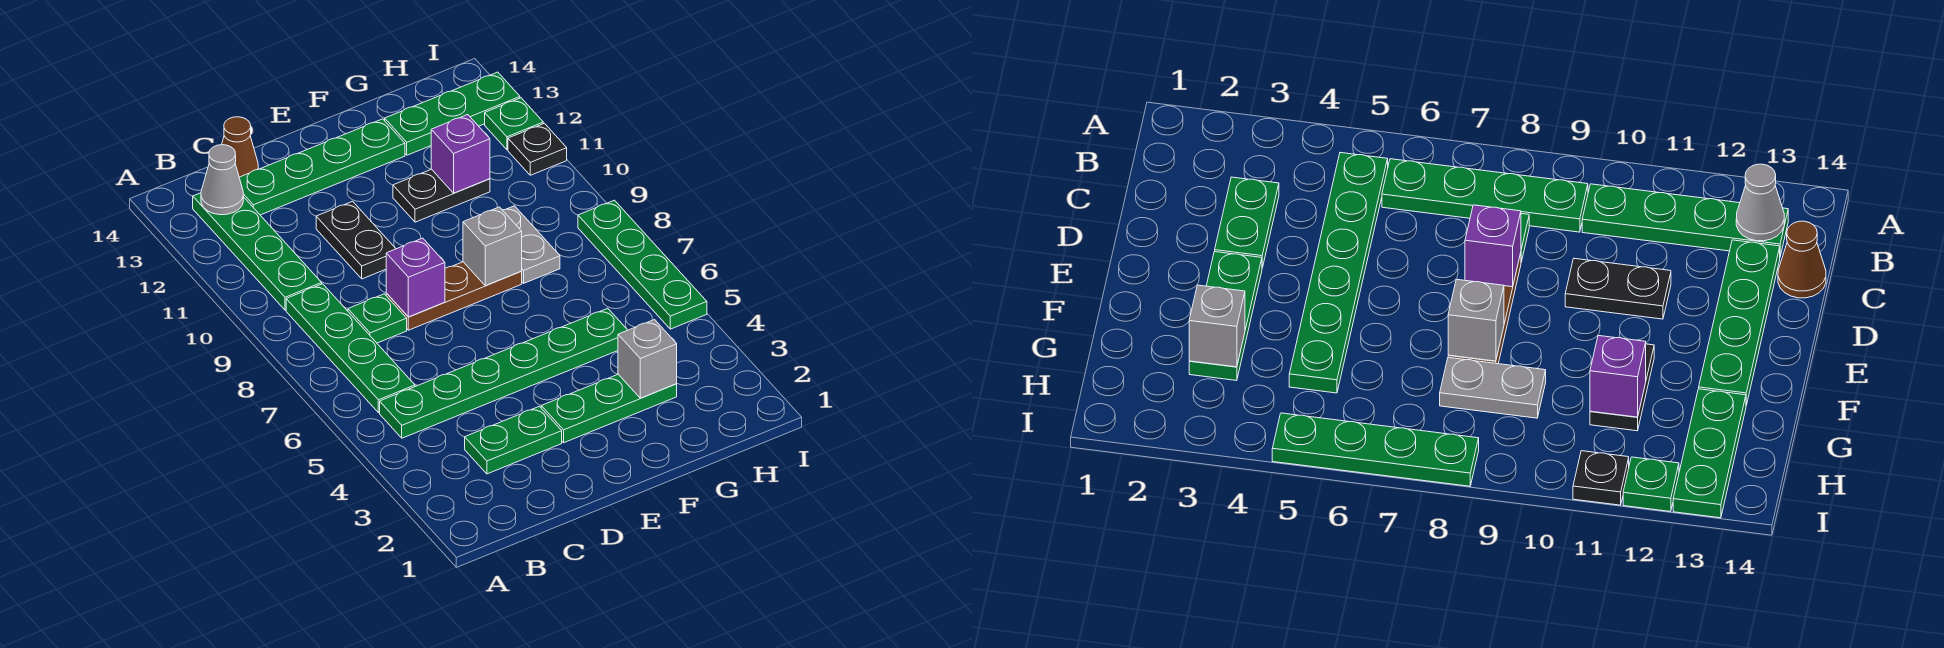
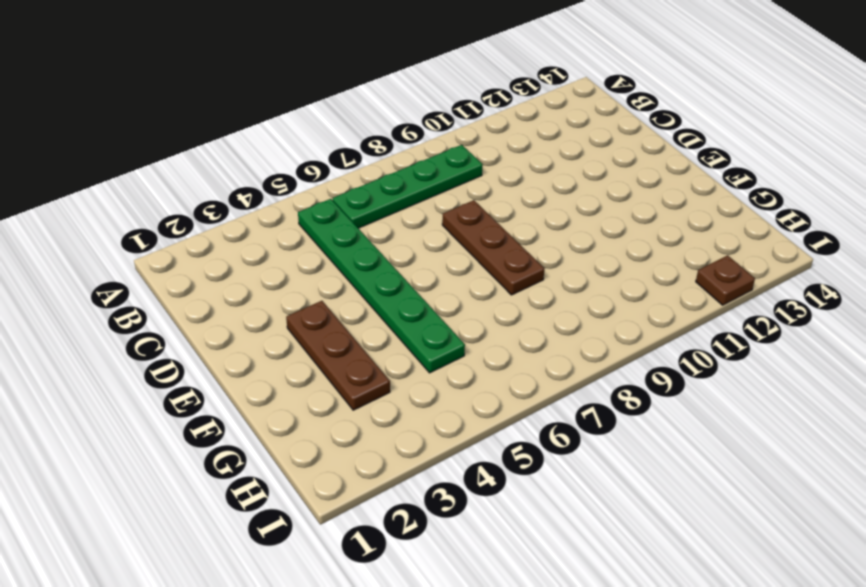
brown 1x3 plate [286,301,390,410] -> green 1x3 plate [541,374,677,443]
brown 1x1 plate [696,255,755,305] -> green 1x1 plate [485,98,543,150]
none -> green 1x4 plate [193,193,322,310]
none -> green 1x2 plate [465,406,562,474]
none -> green 1x1 plate [348,294,407,343]

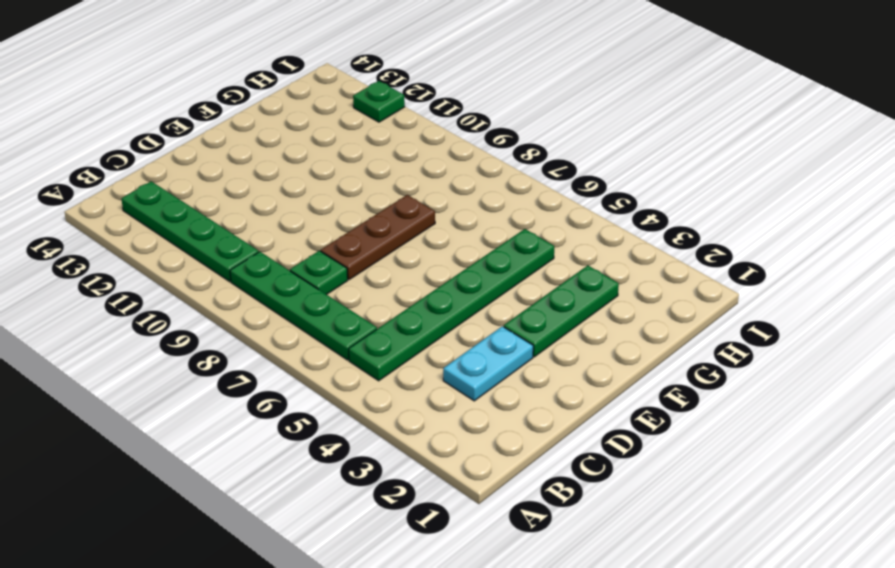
cyan 1x2 plate [443,326,533,401] -> green 1x2 plate [465,406,562,474]
none -> green 1x4 plate [239,119,405,215]
none -> brown 1x1 cone [222,117,258,177]
none -> black 1x2 plate [316,201,396,279]

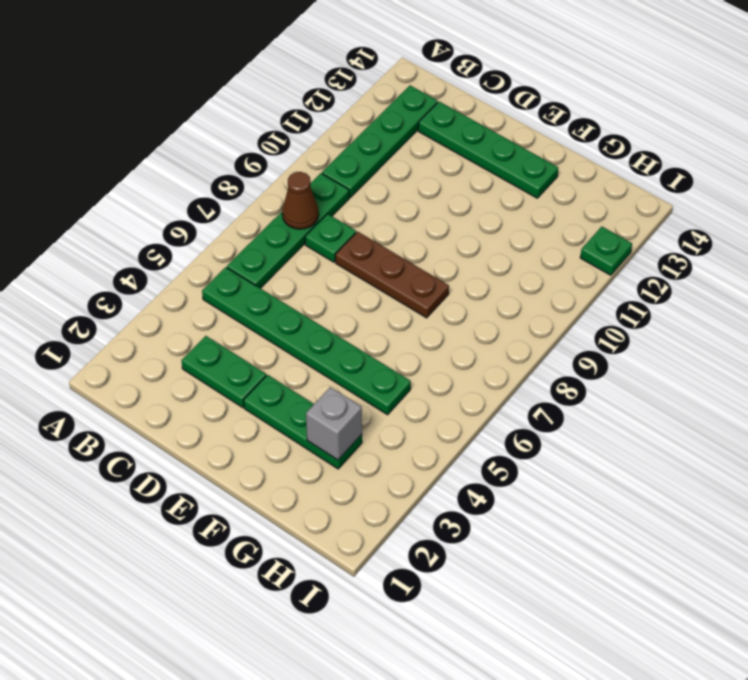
brown 1x1 cone [282,172,319,229] -> brown 1x1 cone moved to [222,117,258,177]
none -> black 1x2 plate [316,201,396,279]
none -> black 1x2 plate [393,169,490,222]
none -> grey 1x2 plate [503,206,560,283]

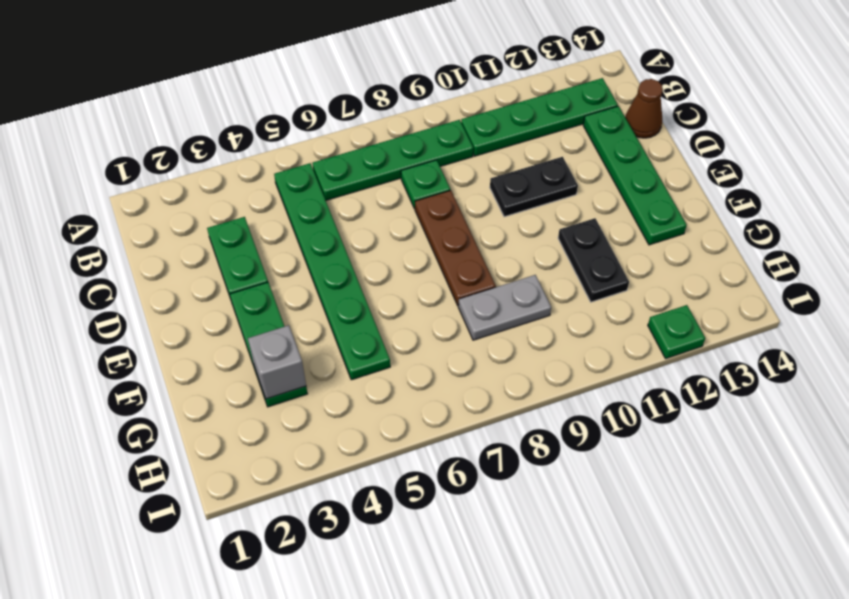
none -> green 1x3 plate [385,72,520,155]
none -> green 1x4 plate [578,200,707,329]
none -> black 1x1 plate [508,123,567,175]

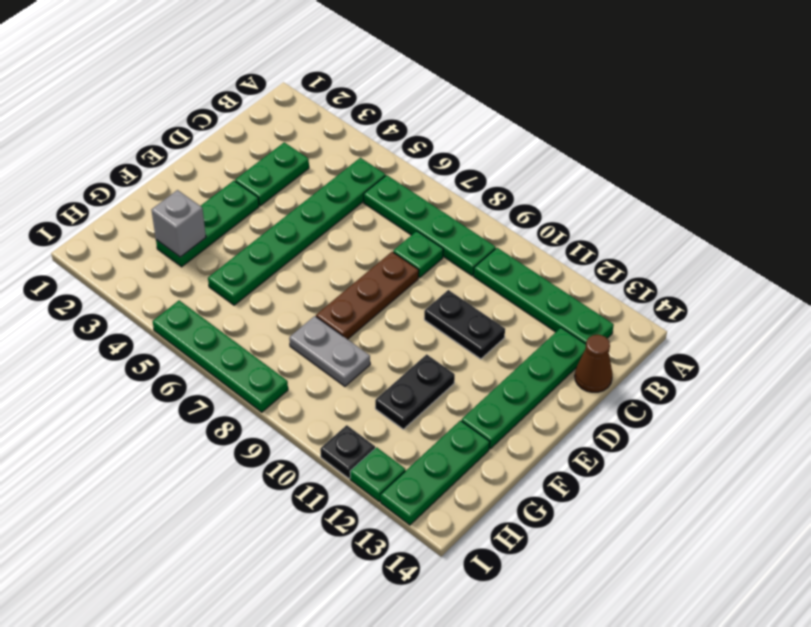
none -> grey 1x1 cone [201,145,243,215]
none -> purple 1x1 brick [386,238,445,317]
none -> grey 1x1 brick [463,207,522,286]

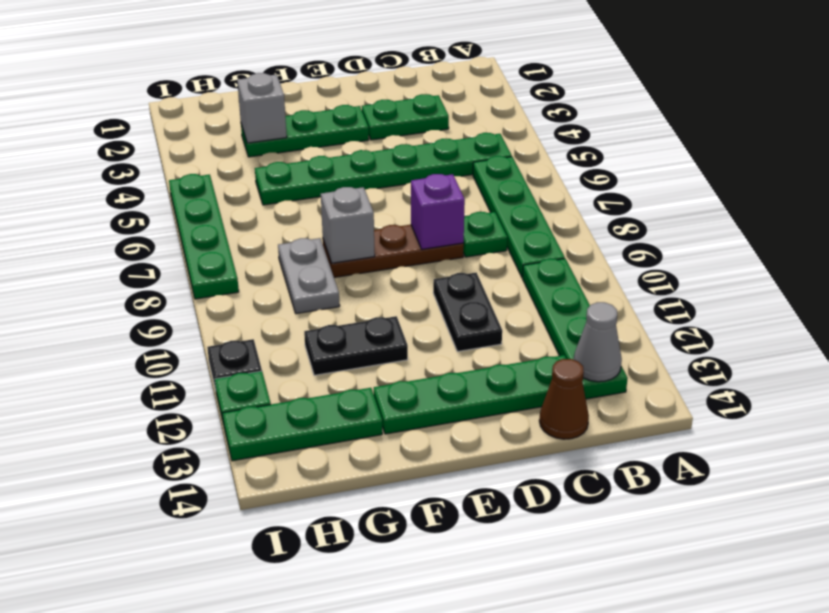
none -> purple 1x1 brick [431,115,490,193]

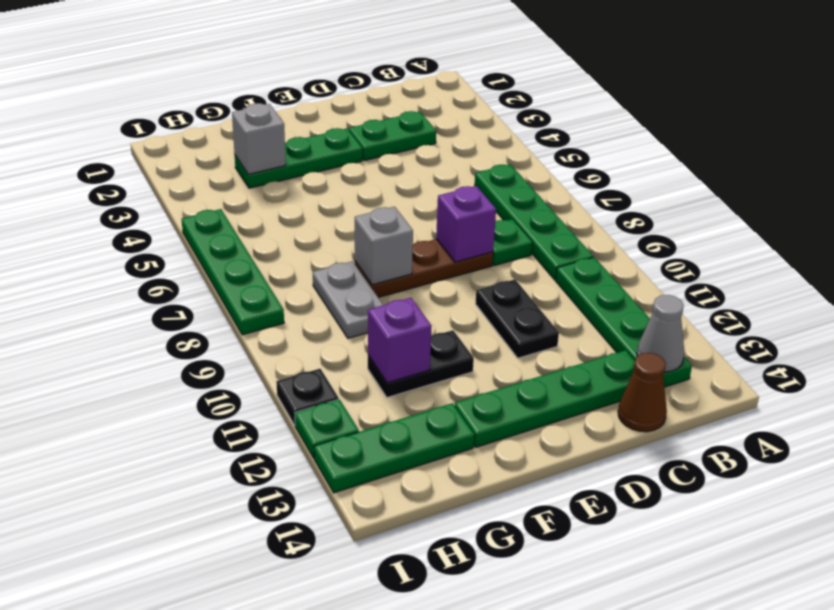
none -> green 1x6 plate [380,308,627,438]

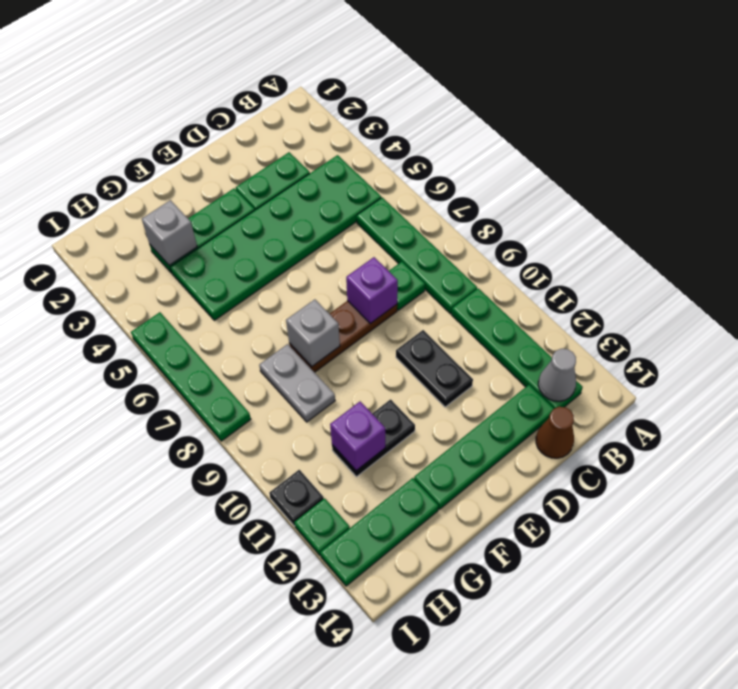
green 2x6 plate [171,155,381,320] -> green 1x6 plate [380,308,627,438]

